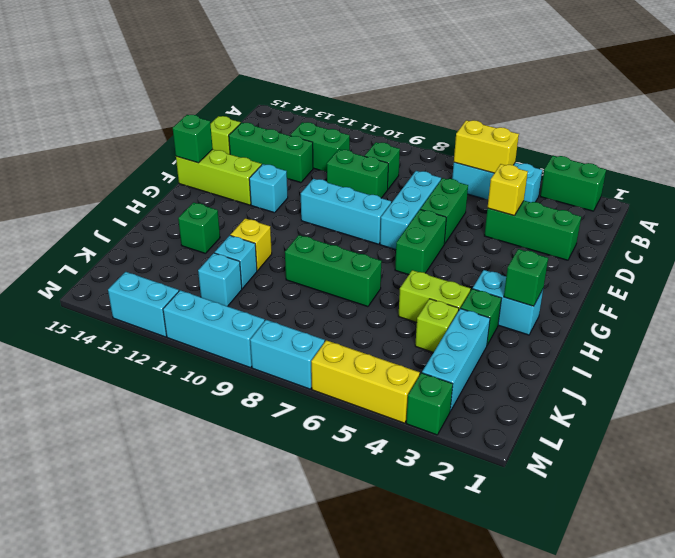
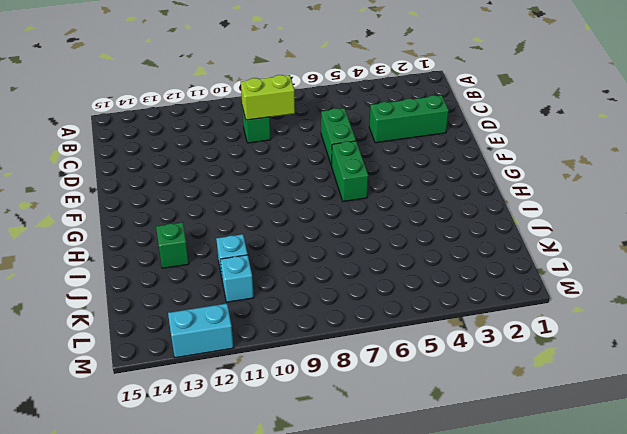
lime 1x2 brick [241,75,295,120] -> lime 1x2 brick moved to [399,270,471,323]
none -> green 1x2 brick [540,156,606,211]
none -> cyan 1x3 brick [452,162,542,202]
none -> green 1x2 brick [290,122,350,172]
none -> cyan 1x3 brick [380,171,441,250]

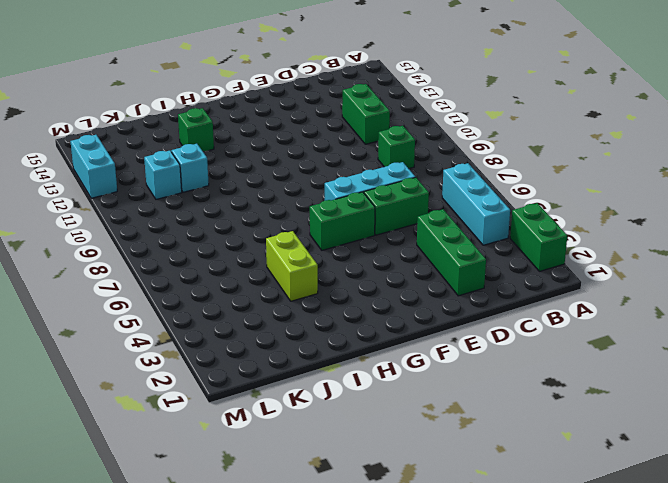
none -> green 1x2 brick [327,149,388,198]
none -> green 1x3 brick [229,123,313,183]
none -> lime 1x1 brick [210,116,241,154]
none -> cyan 1x3 brick [301,179,391,244]

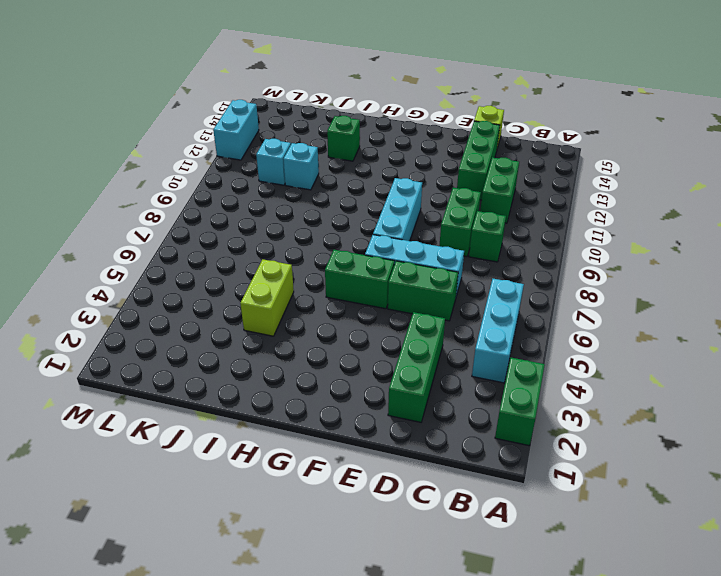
none -> cyan 1x1 brick [249,164,288,213]
none -> lime 1x3 brick [176,149,262,205]
none -> cyan 1x2 brick [473,270,543,335]
none -> green 1x1 brick [461,289,501,345]

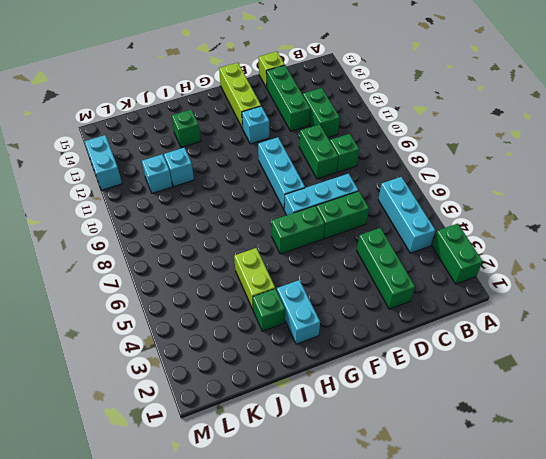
none -> green 1x3 brick [285,235,382,307]
none -> yellow 1x1 brick [231,219,272,271]
none -> cyan 1x3 brick [422,309,490,411]
none -> lime 1x1 brick [415,299,459,353]

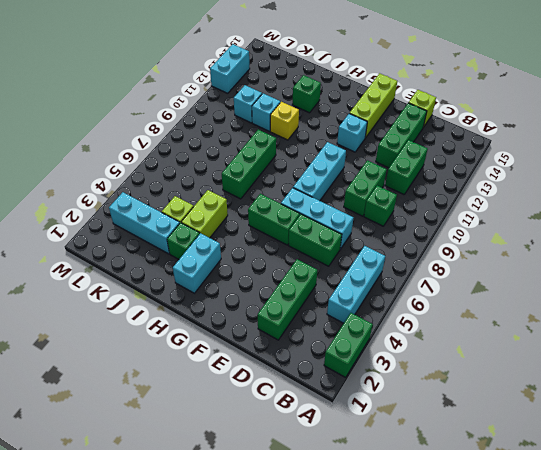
none -> green 1x1 brick [406,373,453,435]
none -> yellow 1x3 brick [311,340,420,423]
none -> cyan 1x2 brick [250,320,325,389]
none -> cyan 1x3 brick [163,290,265,368]

